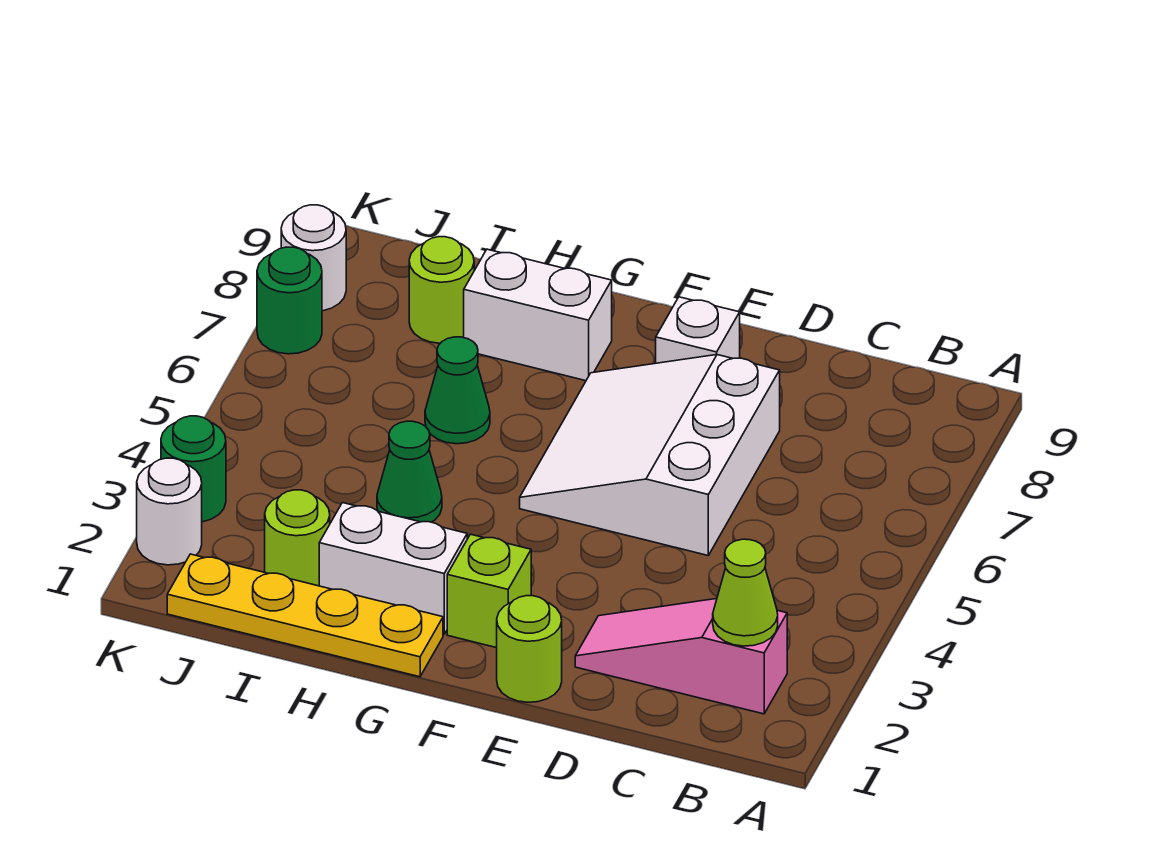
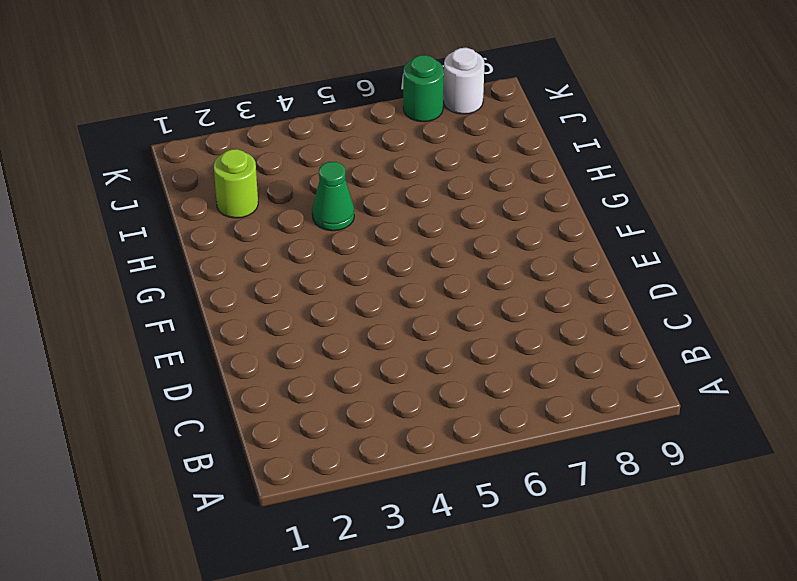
none -> pink 1x3 slope [575,599,787,714]
none -> white 3x3 slope [520,355,780,555]
none -> lime 1x1 round brick [497,596,562,702]

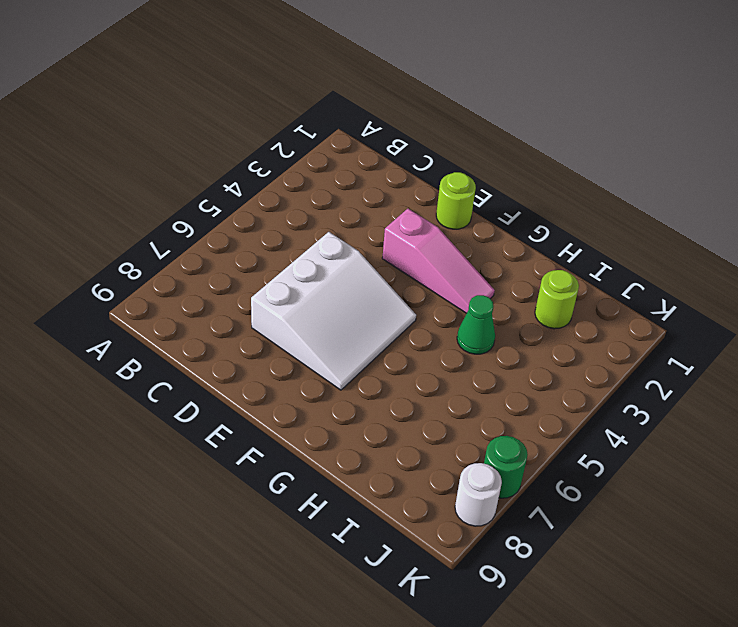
pink 1x3 slope [382,209,495,313] -> pink 1x3 slope moved to [575,599,787,714]
none -> white 1x1 brick [656,297,740,363]
none -> lime 1x1 brick [447,534,531,648]
none -> yellow 1x4 plate [167,554,443,677]

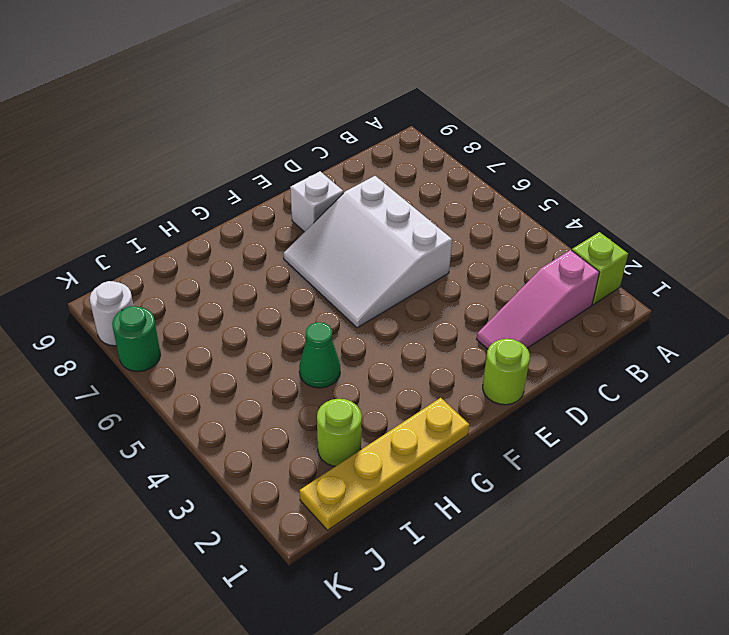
lime 1x1 brick [572,232,628,305] -> lime 1x1 brick moved to [447,534,531,648]
none -> white 1x2 brick [319,503,467,635]
none -> white 1x2 brick [464,249,612,381]
none -> green 1x1 cone [425,337,490,444]

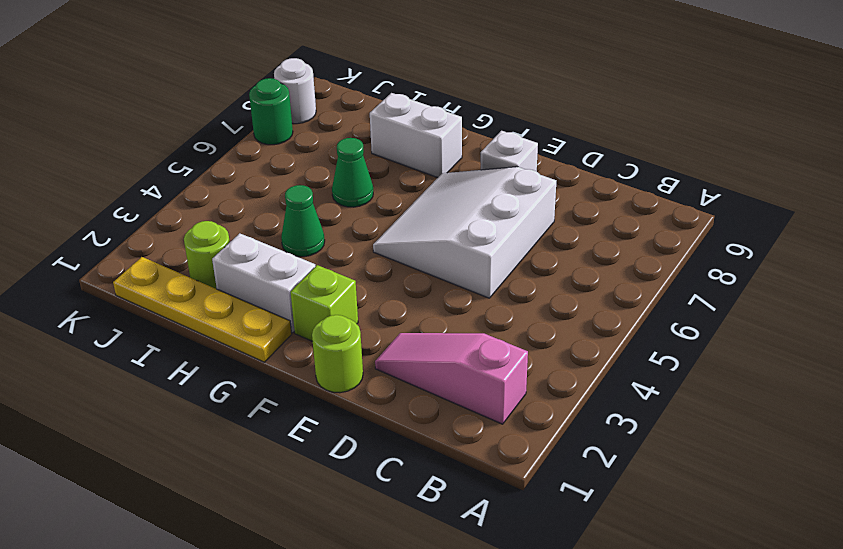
none -> lime 1x1 round brick [409,237,474,343]
none -> white 1x1 round brick [137,458,202,565]
none -> green 1x1 round brick [161,416,226,522]

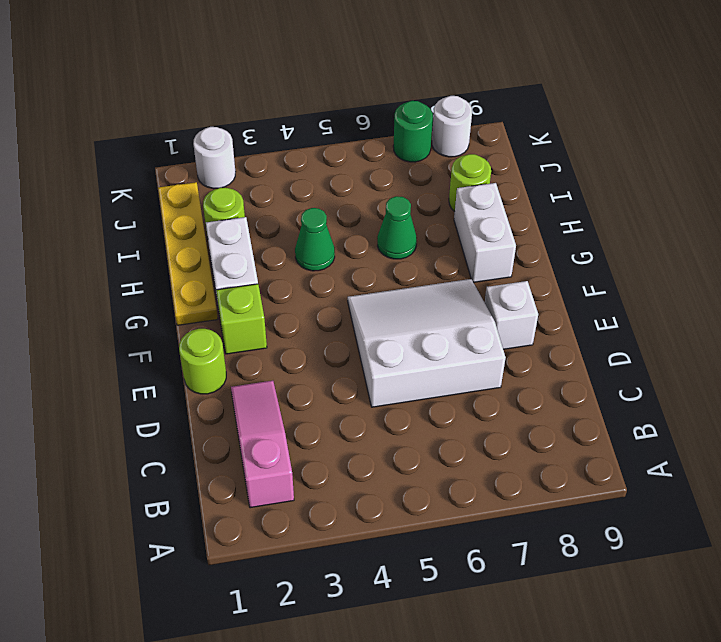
none -> green 1x1 round brick [161,416,226,522]
none -> lime 1x1 cone [713,539,778,646]

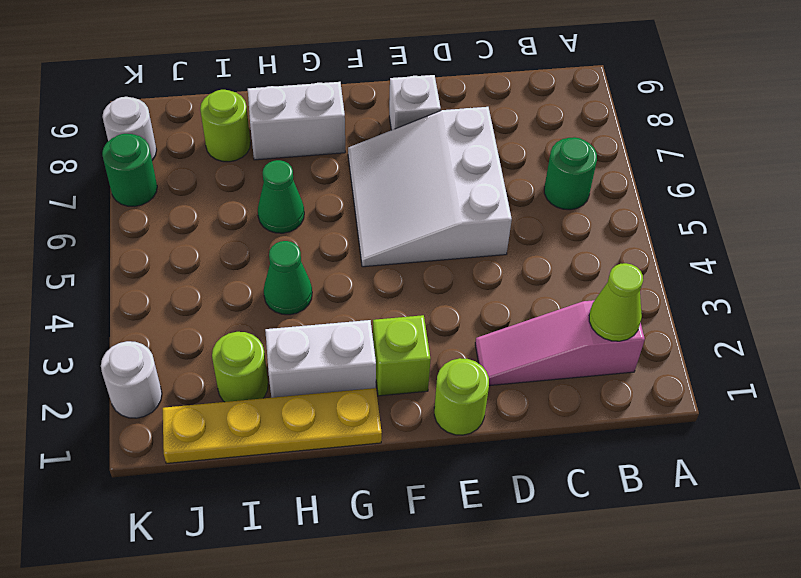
green 1x1 round brick [544,137,597,210] -> green 1x1 round brick moved to [161,416,226,522]

